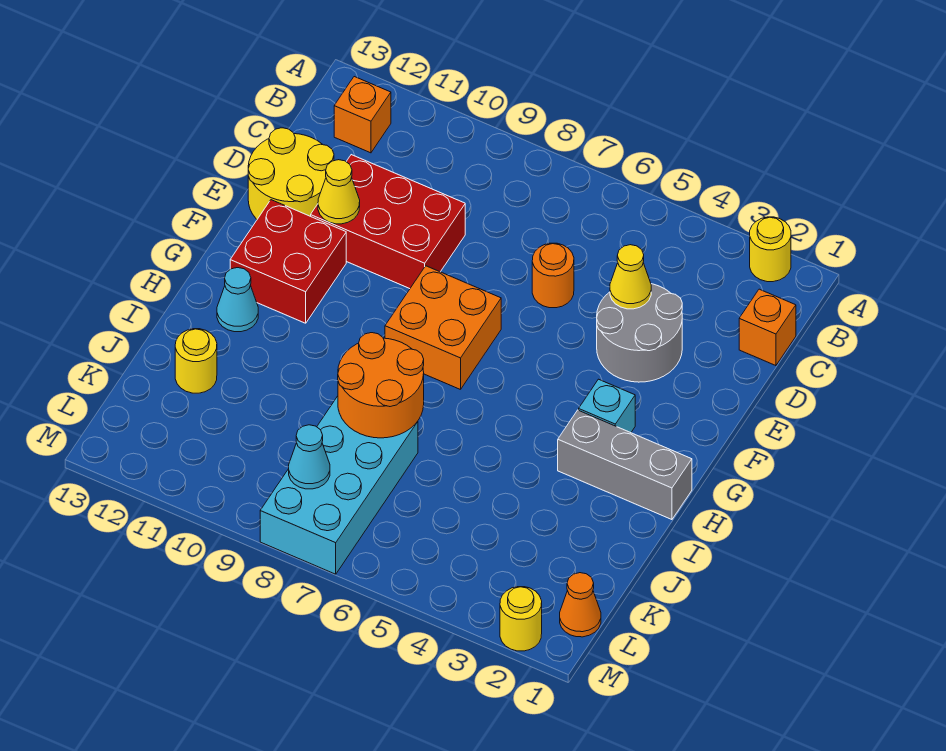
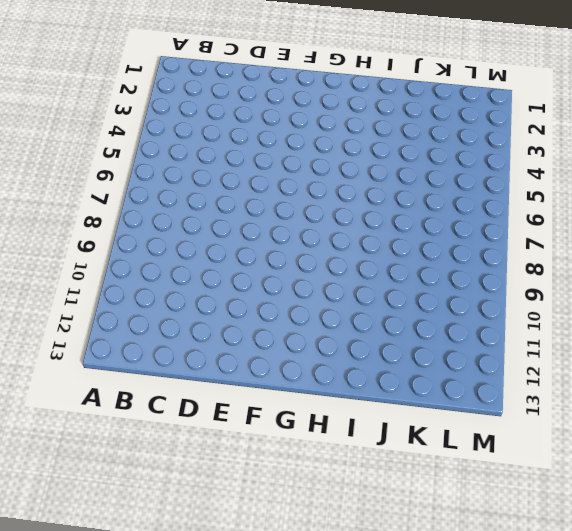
none -> yellow 1x1 round brick [750,217,791,282]
none -> orange 1x1 brick [334,77,391,153]
none -> orange 1x1 brick [739,289,796,366]

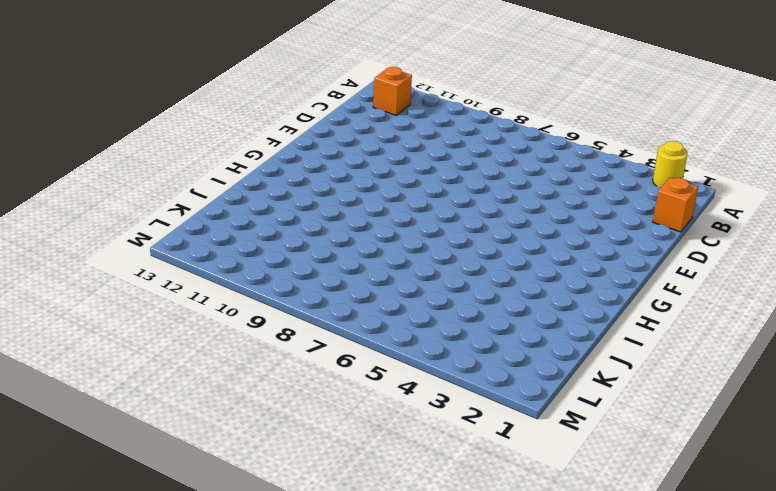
none -> grey 2x2 round brick [597,284,682,382]
none -> orange 1x1 round brick [532,243,574,308]
none -> red 2x3 brick [311,155,465,289]

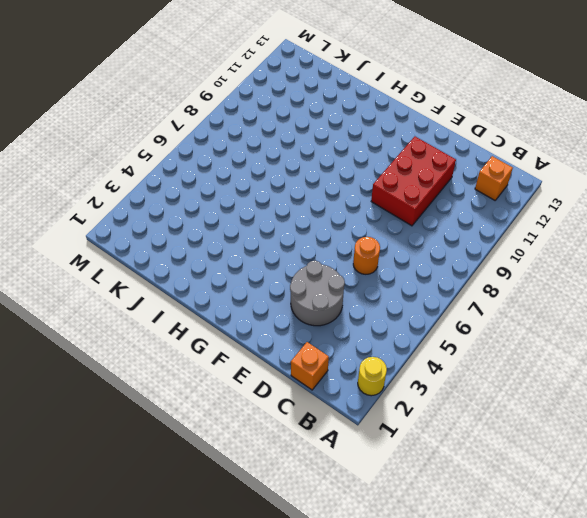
none -> yellow 2x2 round brick [248,128,334,219]
none -> orange 2x2 brick [385,266,501,390]
none -> red 2x2 brick [230,200,346,323]

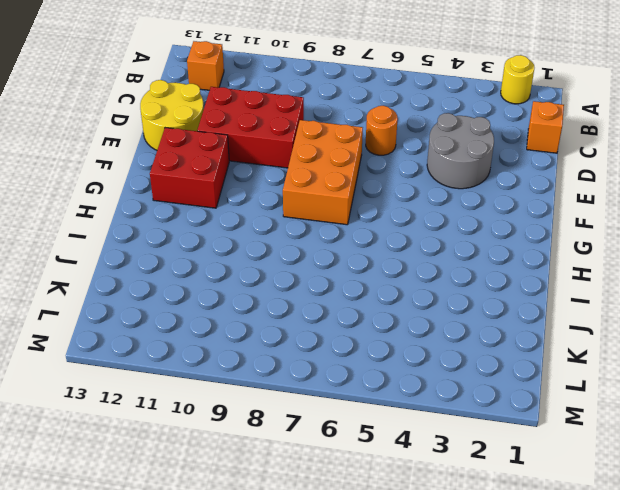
orange 2x3 brick [283,120,363,225] -> orange 2x2 brick [385,266,501,390]
none -> cyan 1x1 brick [579,379,635,433]
none -> grey 1x3 brick [558,410,692,520]
none -> cyan 1x1 cone [217,268,258,332]

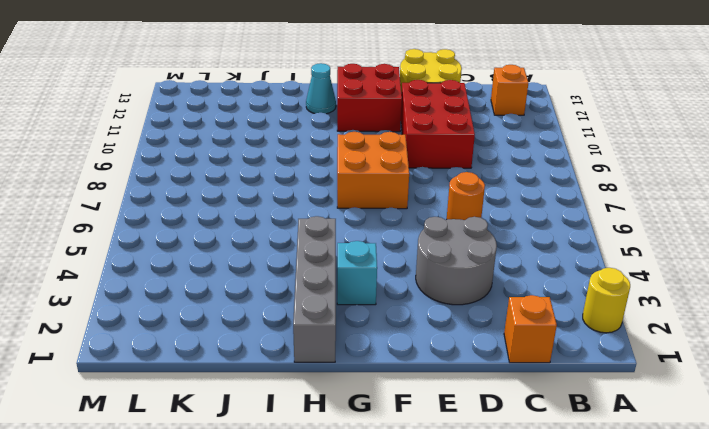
grey 1x4 brick [293,216,336,362] -> grey 1x3 brick [558,410,692,520]
none -> cyan 2x4 brick [260,396,418,574]
none -> yellow 1x1 round brick [175,329,217,393]
none -> orange 1x1 cone [560,573,601,637]

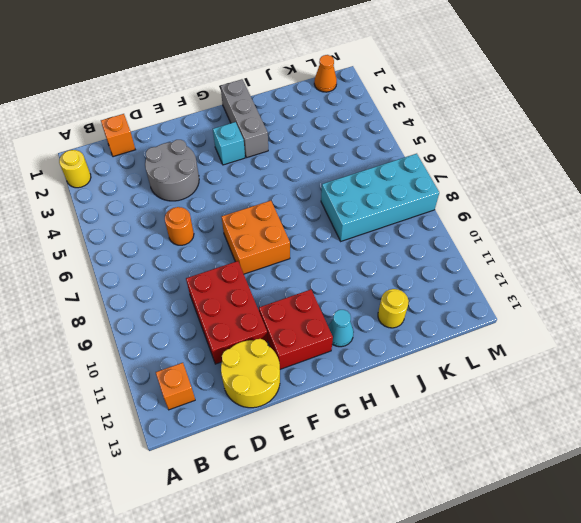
none -> yellow 1x1 round brick [500,587,542,651]
none -> yellow 1x1 cone [610,245,651,309]
none -> yellow 1x1 cone [318,160,360,224]

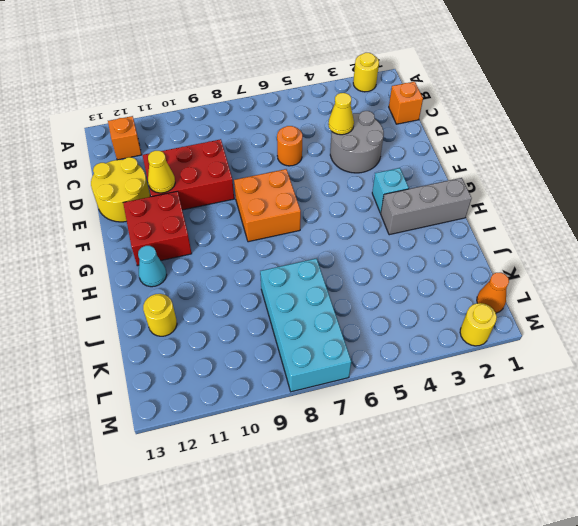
none -> orange 2x2 round brick [338,333,424,438]
none -> cyan 1x1 cone [289,425,330,489]

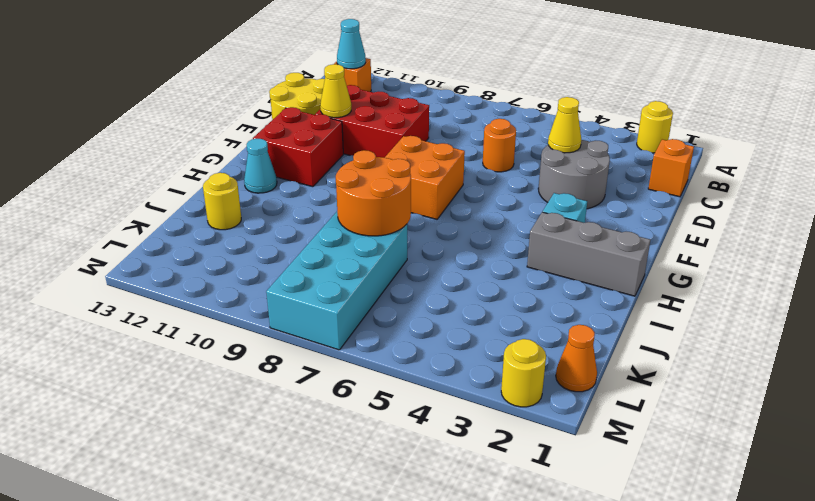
cyan 1x1 cone [337,19,366,69] -> cyan 1x1 cone moved to [289,425,330,489]

